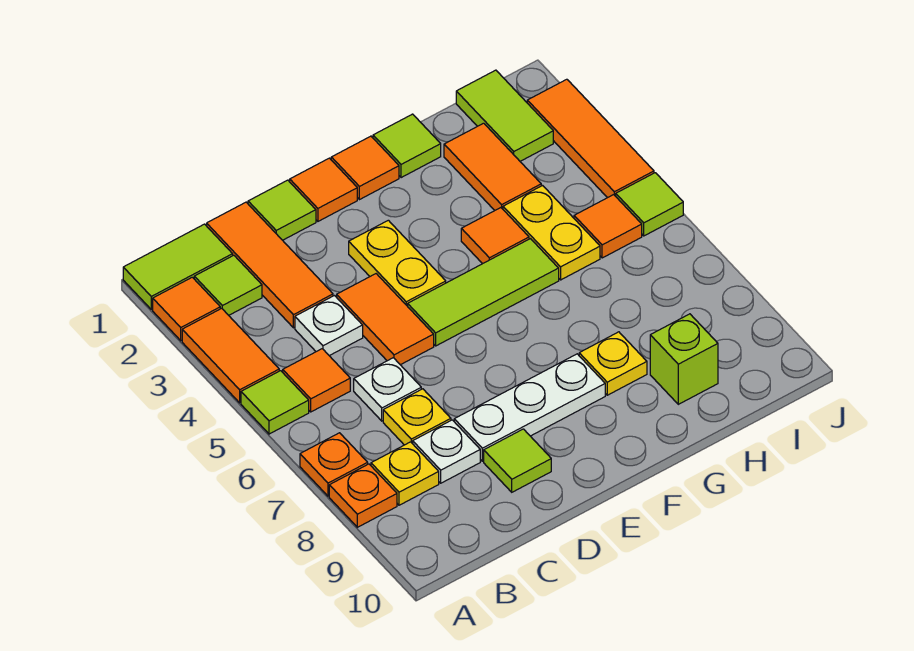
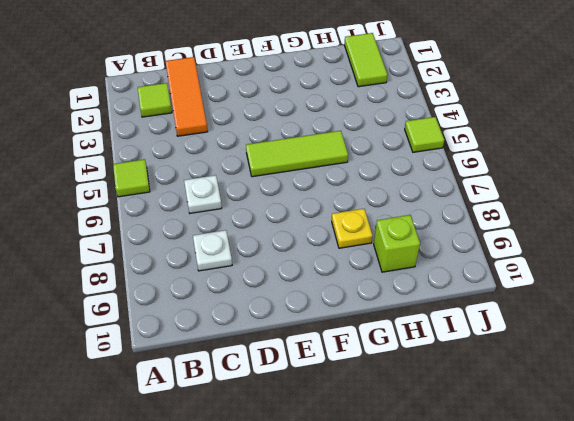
none -> lime 1x2 tile [123,224,233,309]
none -> orange 1x1 tile [153,277,220,341]
none -> orange 1x2 tile [182,308,279,403]
none -> orange 1x1 plate [300,433,368,496]

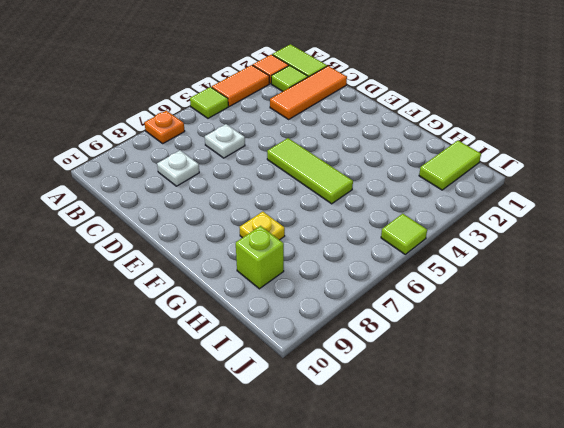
none -> orange 1x1 plate [329,464,397,527]
none -> orange 1x1 tile [283,349,350,412]
none -> yellow 1x1 plate [371,442,439,505]
none -> white 1x1 plate [295,296,363,356]

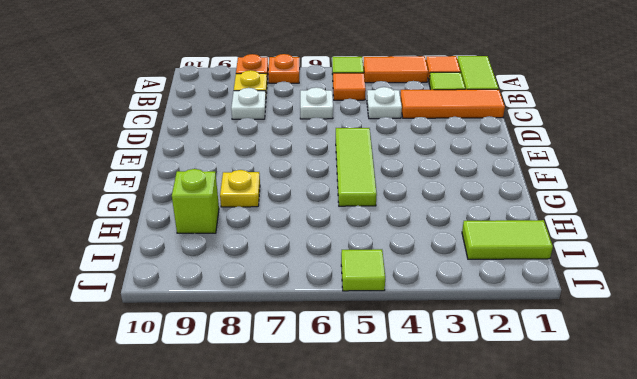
none -> yellow 1x1 plate [383,389,451,445]
none -> lime 1x1 tile [248,180,316,240]
none -> orange 1x2 tile [337,274,434,365]
none -> white 1x3 plate [454,354,605,461]

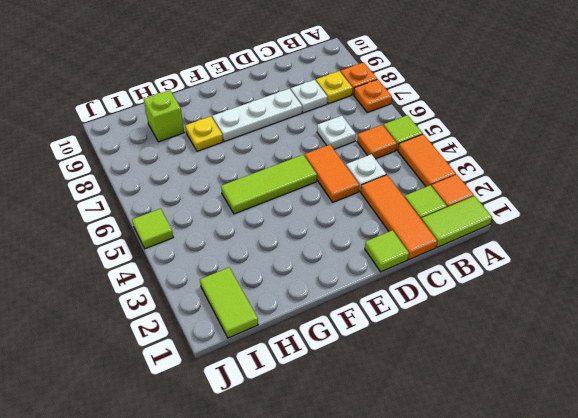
none -> yellow 1x1 plate [383,389,451,445]
none -> lime 1x1 tile [484,429,551,492]
none -> orange 1x1 tile [290,158,357,221]
none -> yellow 1x2 plate [349,220,446,306]

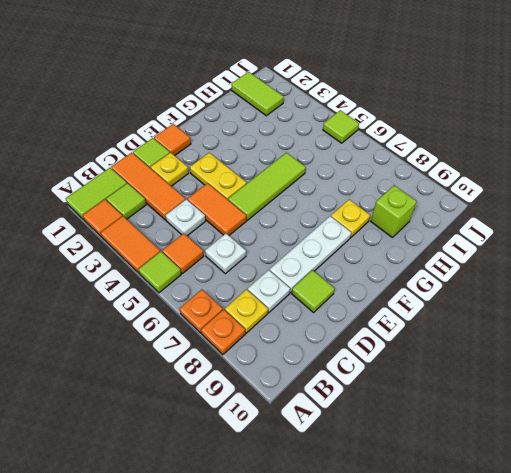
yellow 1x1 plate [151,152,189,186] -> yellow 1x1 plate moved to [383,389,451,445]
none -> orange 1x1 tile [331,136,399,200]
none -> lime 1x1 tile [373,114,441,178]
none -> orange 1x1 tile [461,208,529,264]
none -> orange 1x2 tile [444,123,541,210]

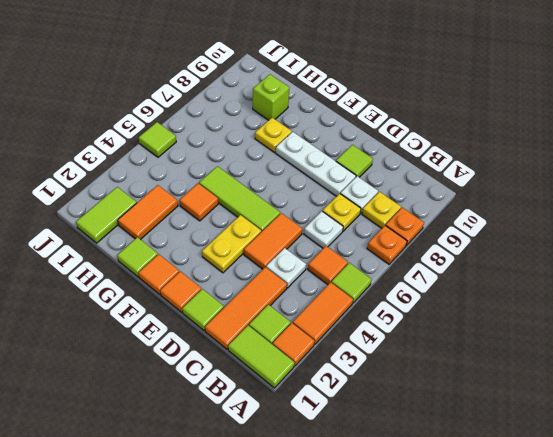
none -> yellow 1x2 plate [503,186,600,280]
none -> orange 1x1 tile [574,195,642,258]
none -> orange 1x3 tile [527,79,654,198]

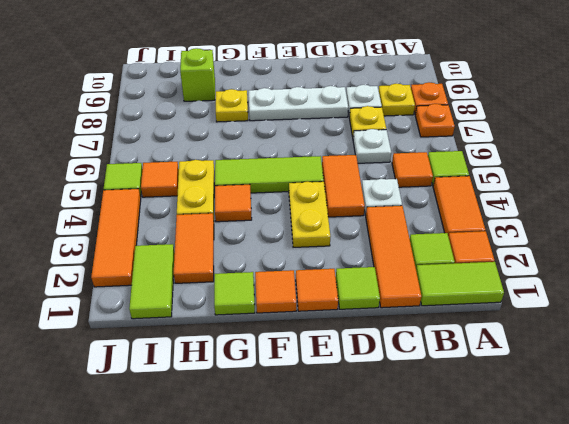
none -> lime 1x1 tile [484,429,551,492]

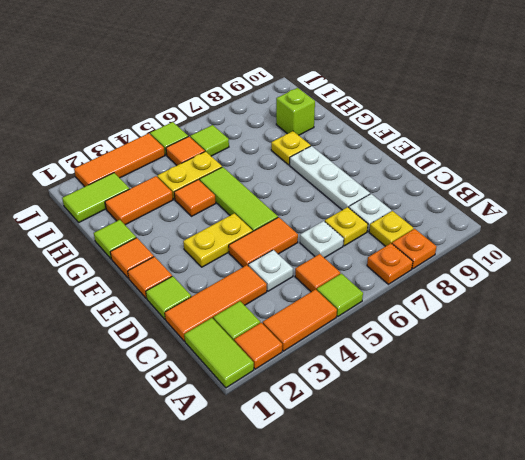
lime 1x1 tile [190,125,229,156] -> lime 1x1 tile moved to [484,429,551,492]

